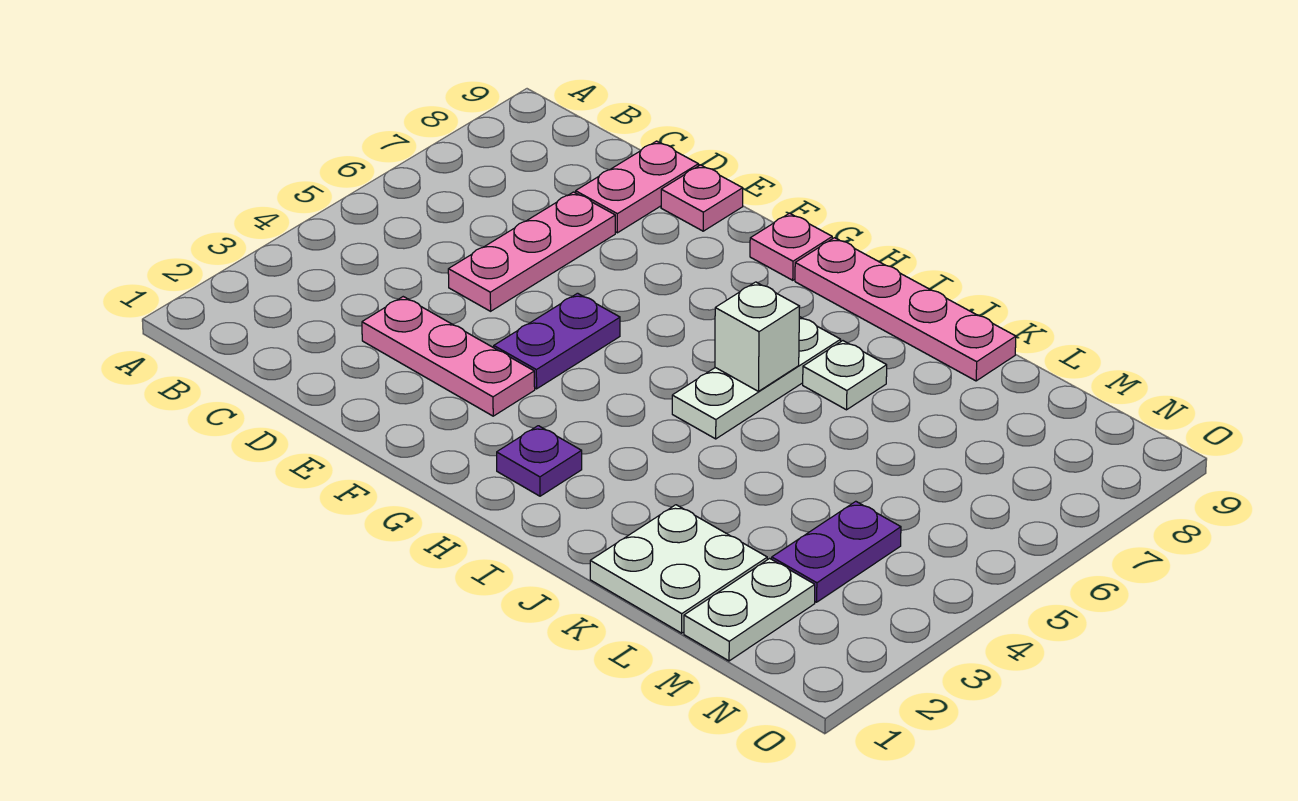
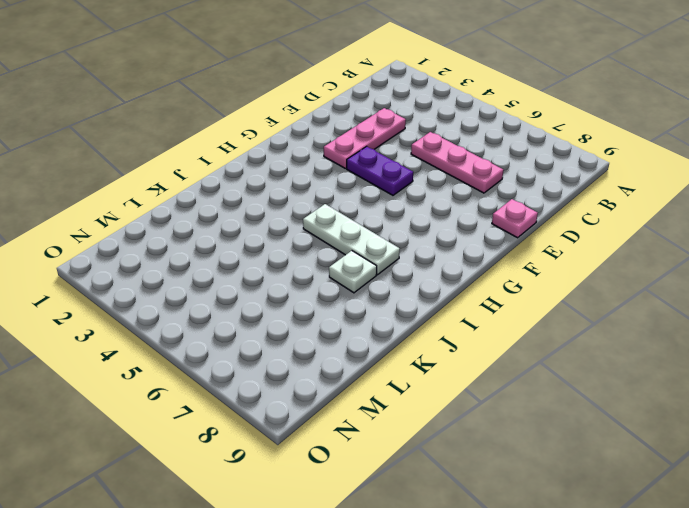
none -> pink 1x2 plate [576,141,698,233]
none -> pink 1x1 plate [750,213,832,280]
none -> purple 1x1 plate [497,426,582,496]

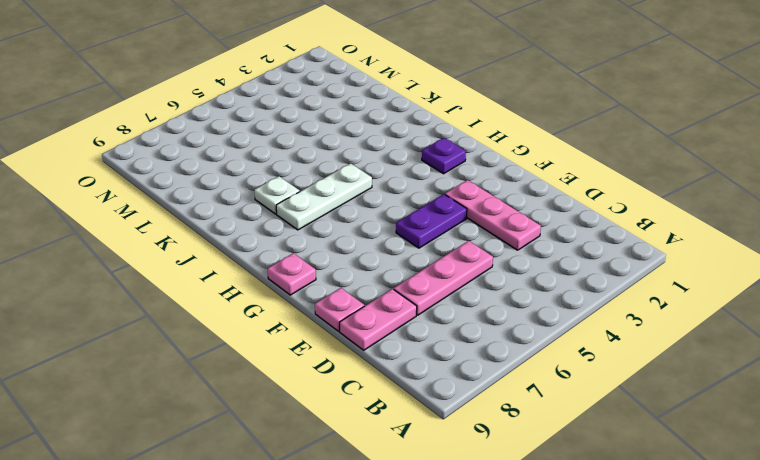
none -> pink 1x4 plate [795,238,1016,381]
none -> white 2x2 plate [590,505,767,633]
none -> white 1x2 plate [684,558,815,661]

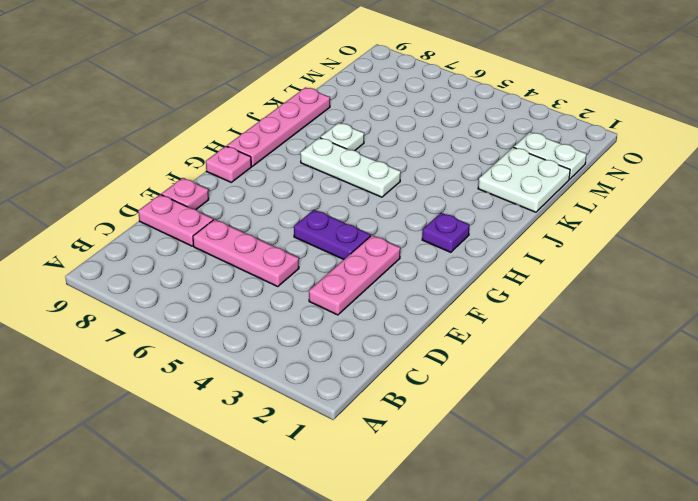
none -> purple 1x2 plate [772,501,901,602]
none -> white 1x1 brick [715,282,800,391]

